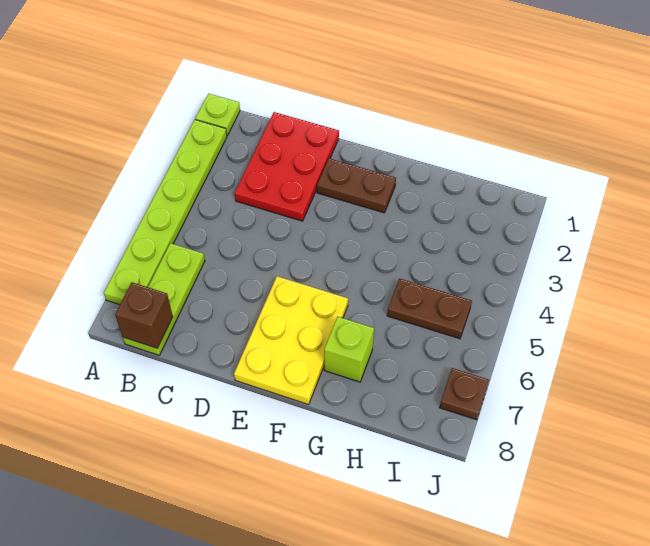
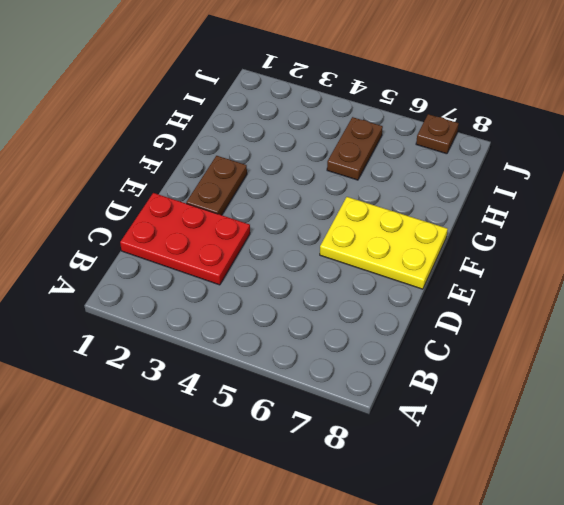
none -> lime 1x1 plate [195,93,240,136]
none -> lime 1x6 plate [104,120,227,304]

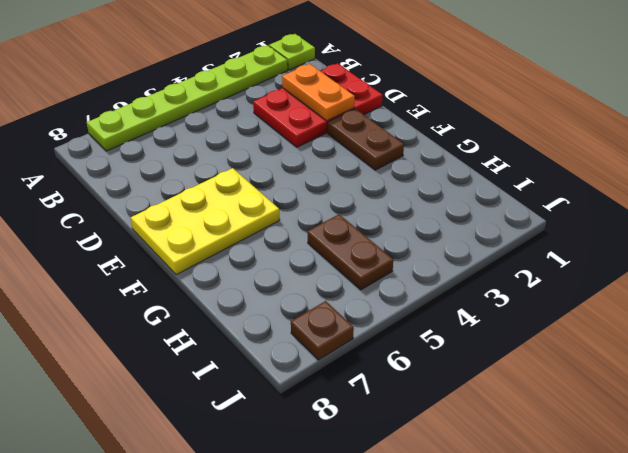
orange 1x2 plate [282,64,355,121] -> none
none -> lime 1x3 plate [123,243,205,355]
none -> lime 1x1 brick [324,317,374,382]

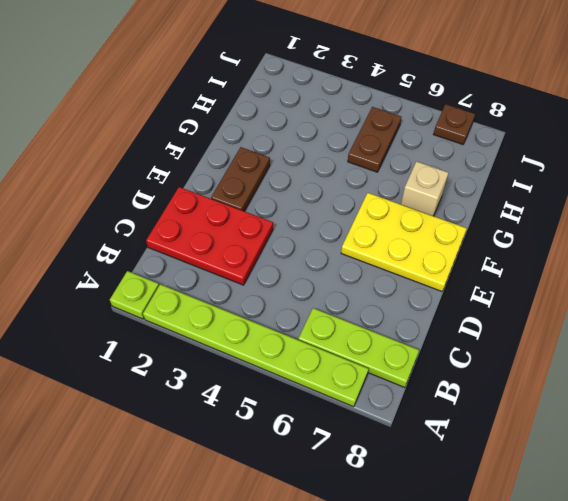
tan 1x1 brick [401,161,448,216] -> lime 1x1 brick [324,317,374,382]
none -> brown 1x1 brick [115,282,173,348]

